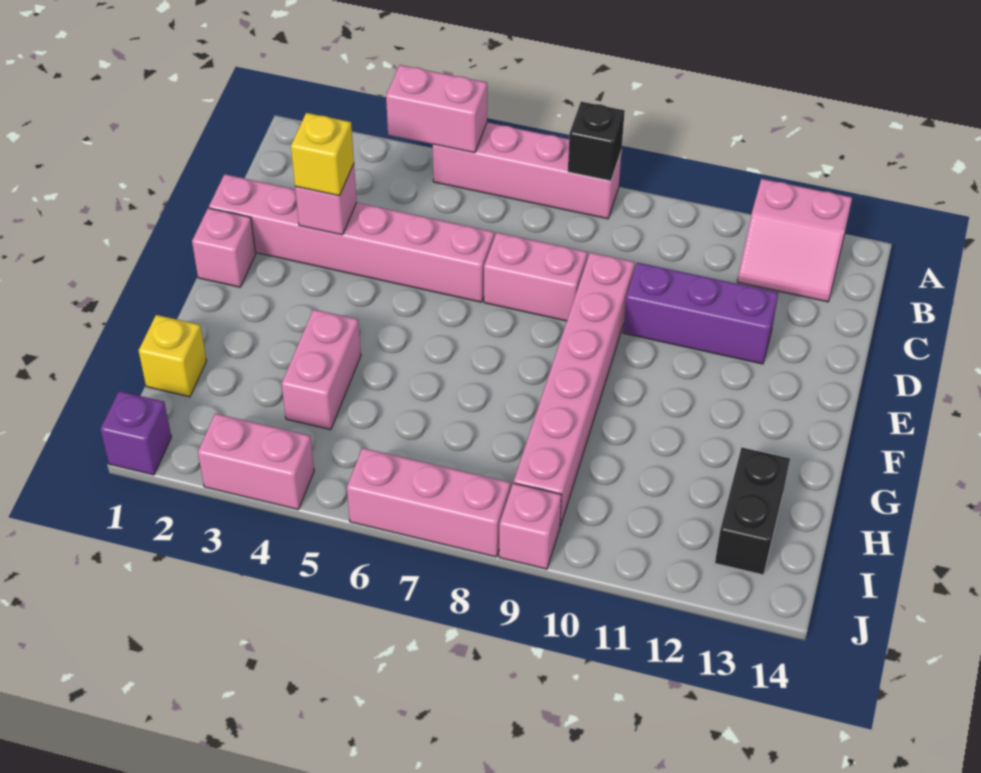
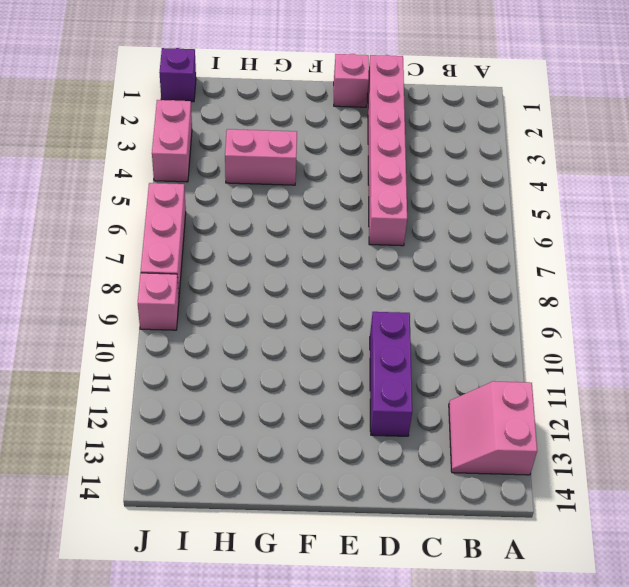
none -> pink 1x4 brick [433,122,622,219]
none -> pink 1x2 brick [484,233,588,321]
none -> pink 1x6 brick [514,252,635,526]

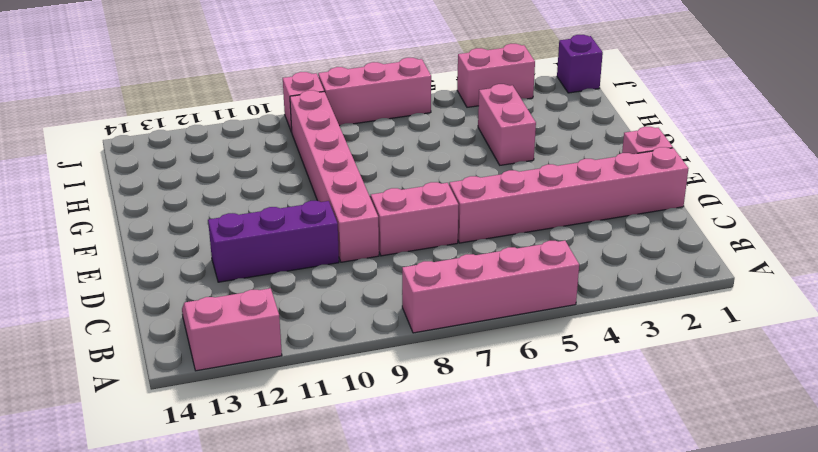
none -> yellow 1x1 brick [139,315,206,397]
none -> black 1x2 brick [715,448,790,575]
none -> pink 1x2 brick [386,65,487,153]

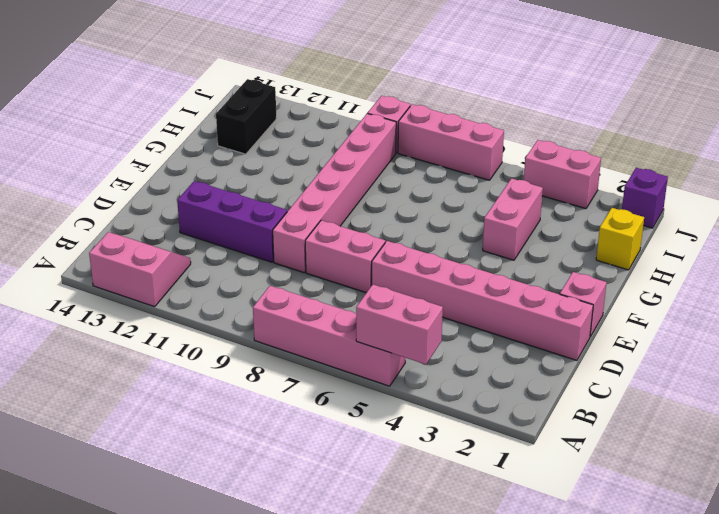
none -> black 1x1 brick [568,102,625,181]
none -> pink 1x1 brick [295,164,357,235]
none -> yellow 1x1 brick [291,113,354,196]

